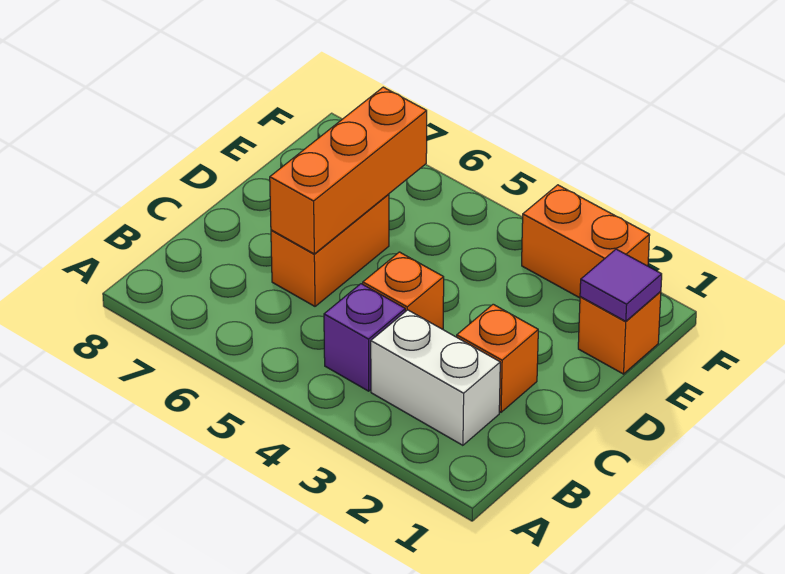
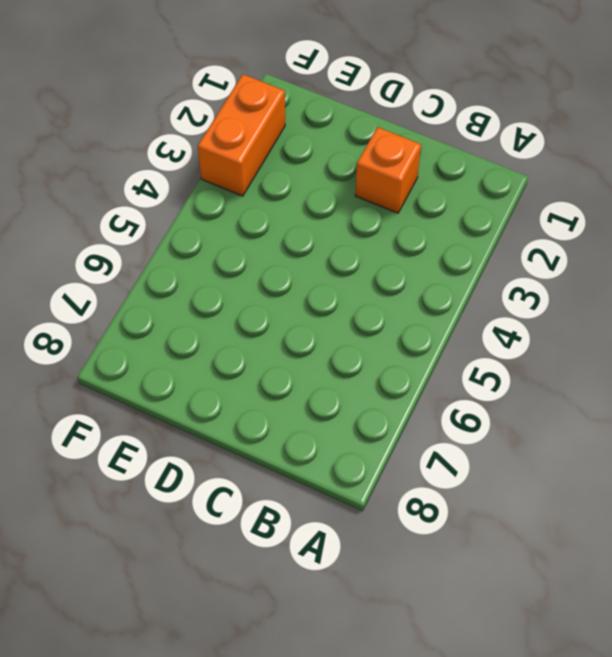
none -> white 1x2 brick [371,310,500,445]
none -> purple 1x1 brick [324,284,405,391]

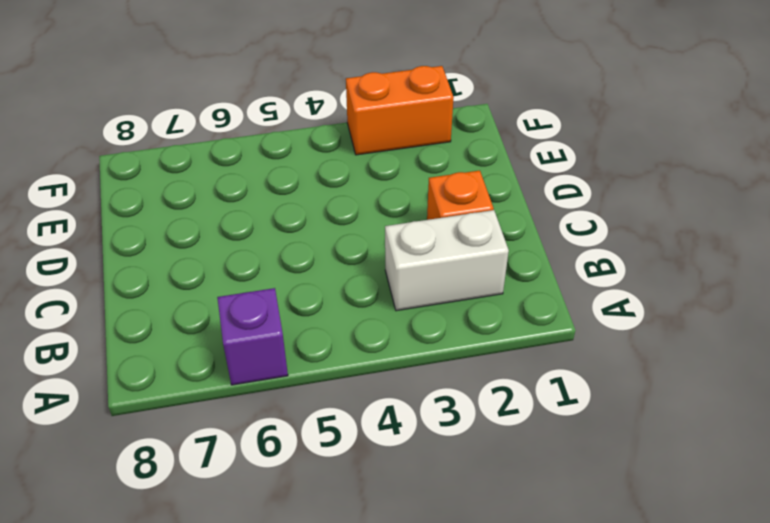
purple 1x1 brick [217,288,288,385] -> purple 1x1 brick moved to [324,284,405,391]
none -> orange 1x1 brick [363,252,444,329]
none -> orange 1x2 brick [271,194,389,306]

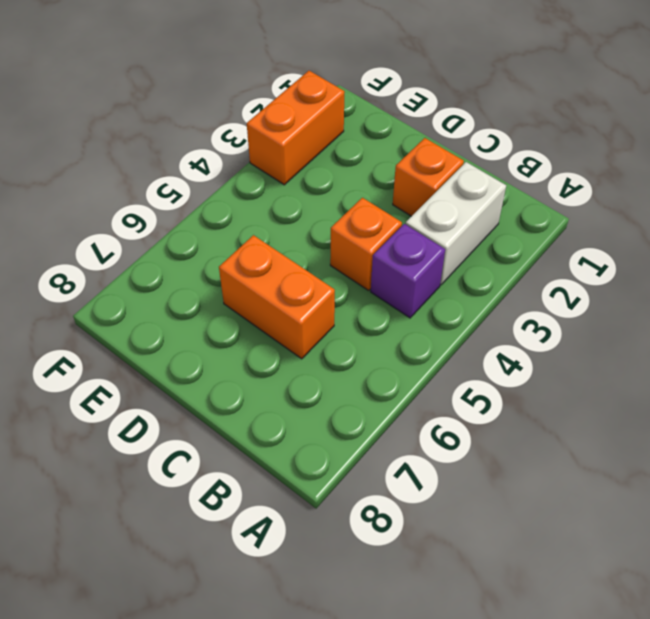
none -> orange 1x1 brick [578,292,661,374]
none -> orange 1x3 brick [270,87,427,254]

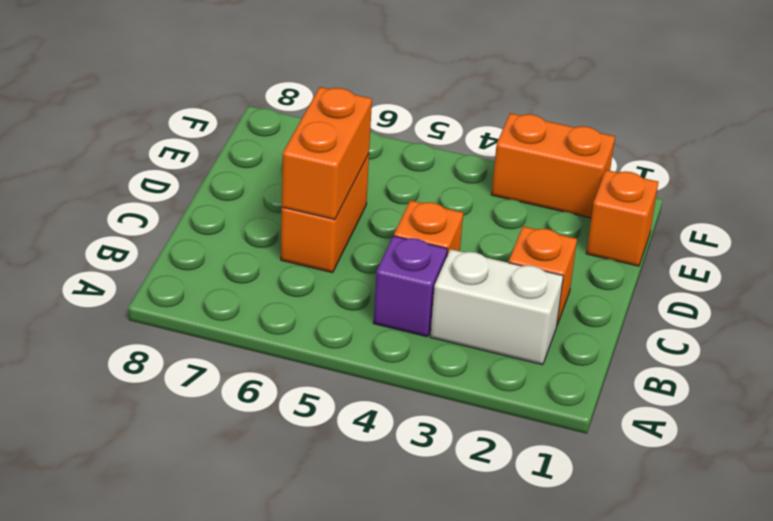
orange 1x2 brick [282,87,372,220] -> orange 1x3 brick [270,87,427,254]
none -> purple 1x1 tile [580,249,662,321]

